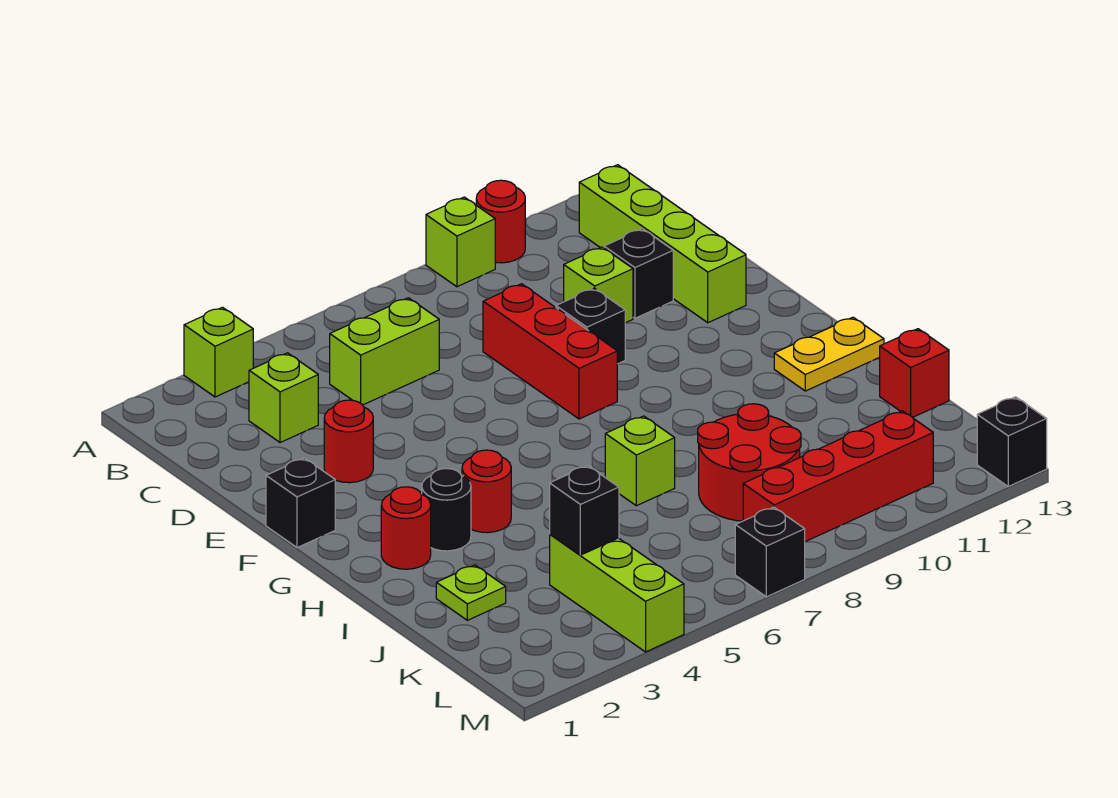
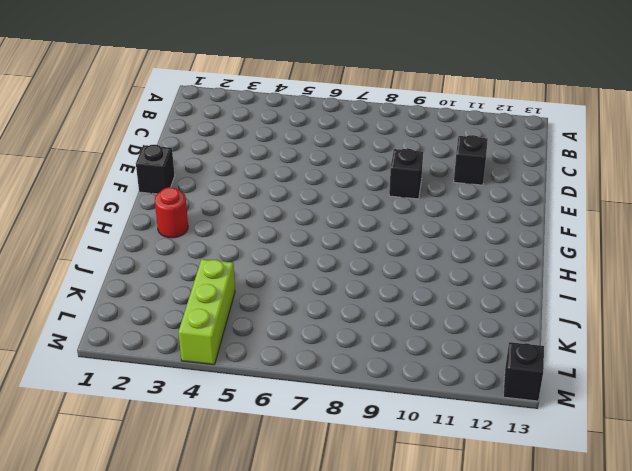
none -> lime 1x1 brick [184,307,253,397]
none -> lime 1x1 brick [426,197,495,287]
none -> red 1x1 round brick [476,180,525,263]

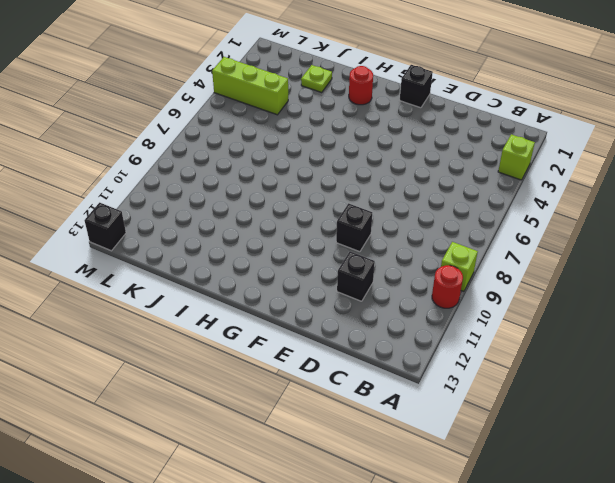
none -> lime 1x4 brick [579,165,746,323]
none -> lime 1x1 brick [249,353,318,443]
none -> lime 1x2 brick [330,298,439,405]

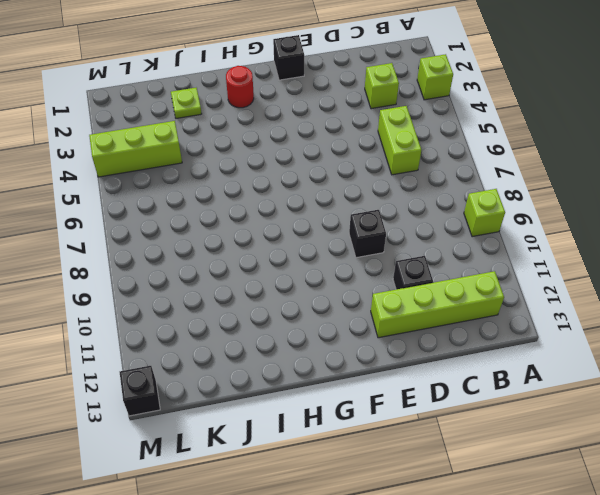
none -> red 1x1 round brick [476,180,525,263]
none -> red 1x3 brick [483,284,617,419]
none -> lime 1x1 brick [564,247,633,323]

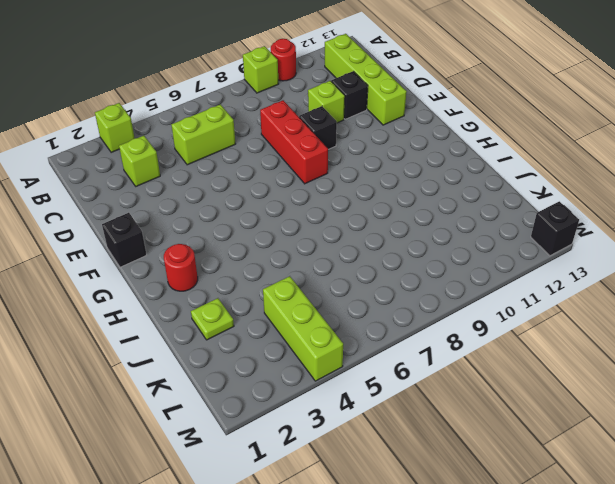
none -> red 1x1 round brick [324,400,373,483]
none -> black 1x1 round brick [422,468,471,551]
none -> red 1x1 round brick [462,450,511,533]

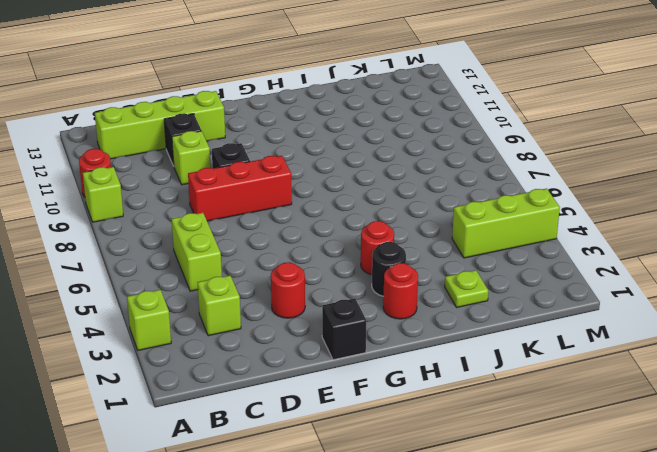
none -> yellow 1x2 plate [774,317,884,391]
none -> lime 1x1 brick [605,416,675,506]
none -> red 2x2 round brick [698,404,801,521]

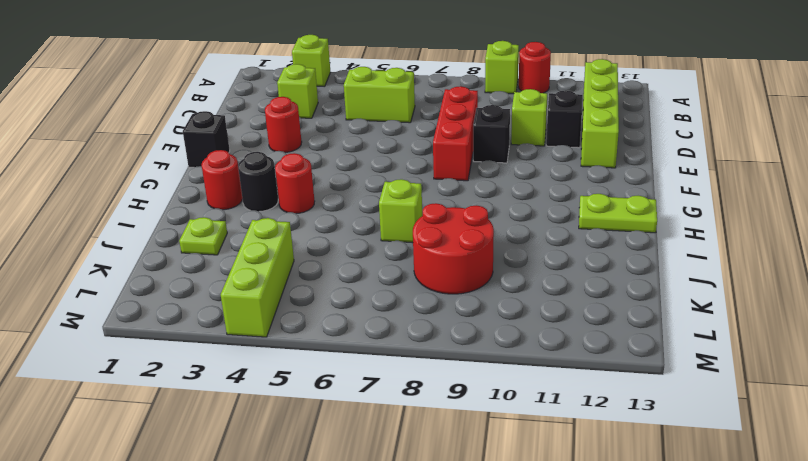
lime 1x2 plate [579,194,657,233] -> yellow 1x2 plate [774,317,884,391]
none -> red 1x1 brick [880,329,949,417]
none -> red 1x4 brick [743,411,933,542]
none -> black 1x1 brick [735,507,805,597]

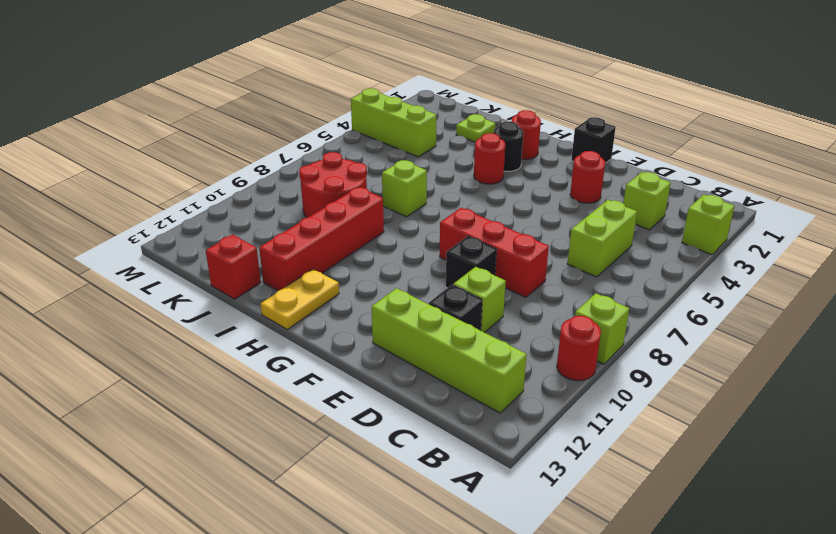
red 1x4 brick [259,187,384,291] -> red 1x4 brick moved to [743,411,933,542]
none -> black 1x1 brick [735,507,805,597]
none -> black 1x1 brick [977,397,1047,486]
none -> black 1x1 brick [550,466,619,555]

